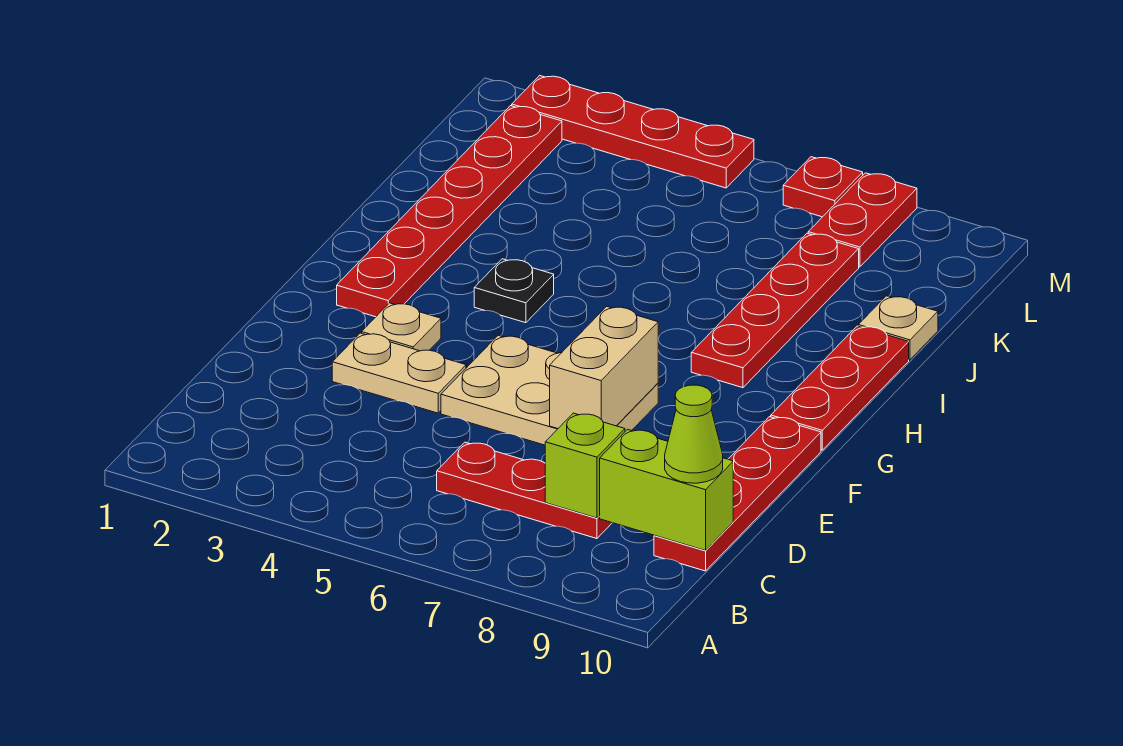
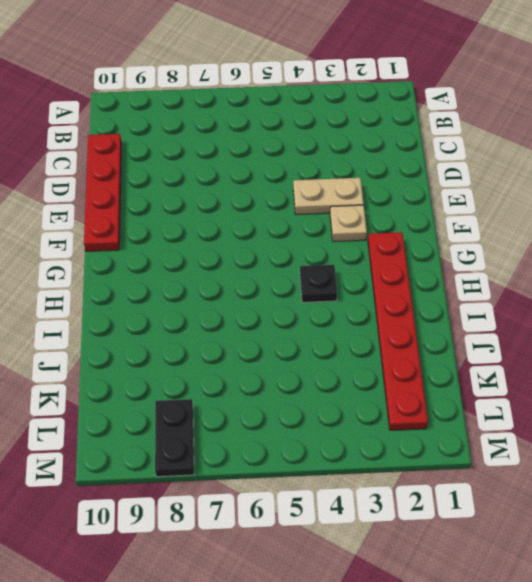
black 1x2 plate [155,399,194,477] -> red 1x2 plate [808,173,917,267]
none -> red 1x3 plate [437,442,612,538]
none -> tan 2x3 plate [441,336,658,445]
none -> red 1x3 plate [771,326,909,450]

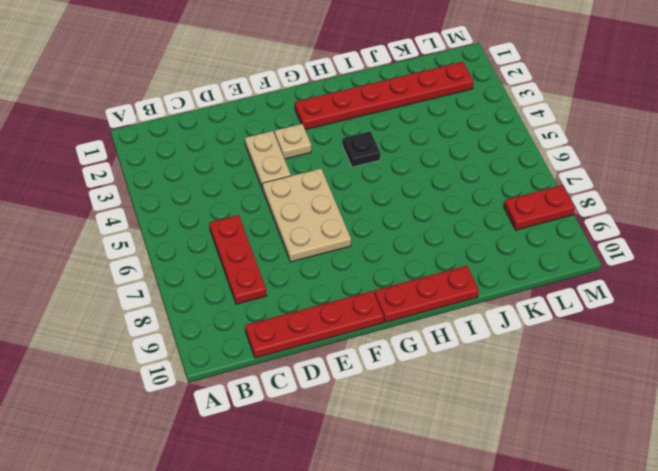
none -> red 1x4 plate [691,233,859,388]
none -> tan 1x1 plate [858,296,938,360]
none -> red 1x4 plate [512,75,754,188]

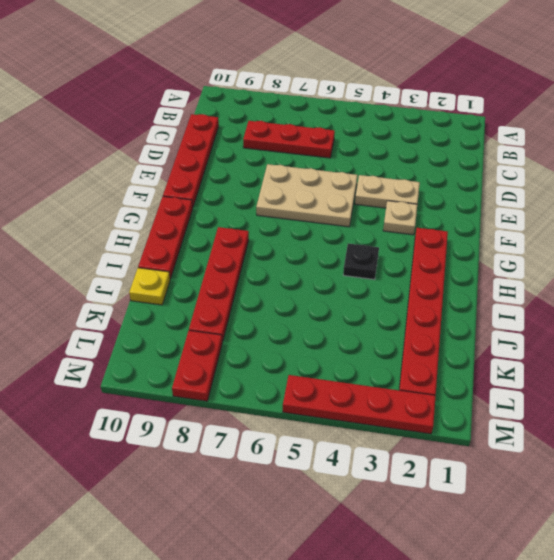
yellow 1x1 plate [129,268,170,305] -> tan 1x1 plate [858,296,938,360]
none -> red 1x1 plate [783,157,863,217]
none -> lime 1x1 brick [545,413,625,518]
none -> lime 1x2 brick [600,429,733,551]

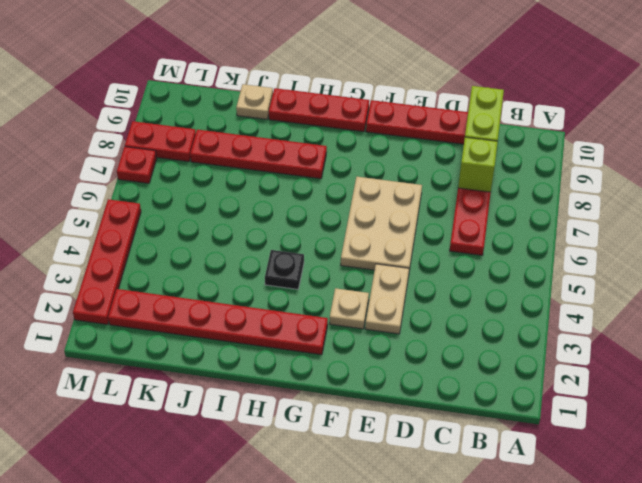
none -> tan 1x2 brick [550,306,658,429]
none -> lime 1x1 cone [665,385,723,483]

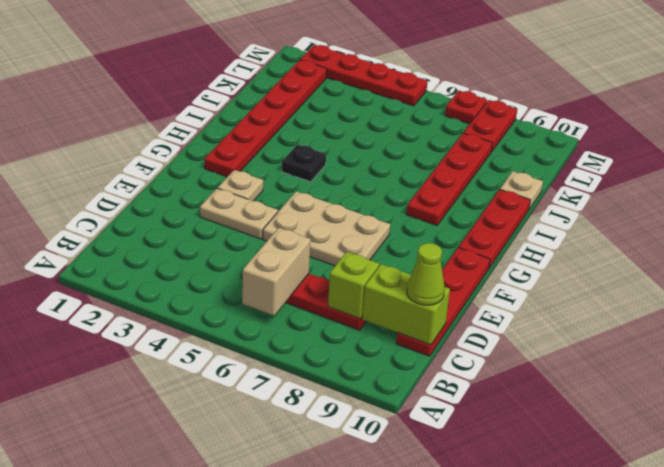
tan 1x2 brick [242,228,311,316] -> tan 1x2 brick moved to [550,306,658,429]

